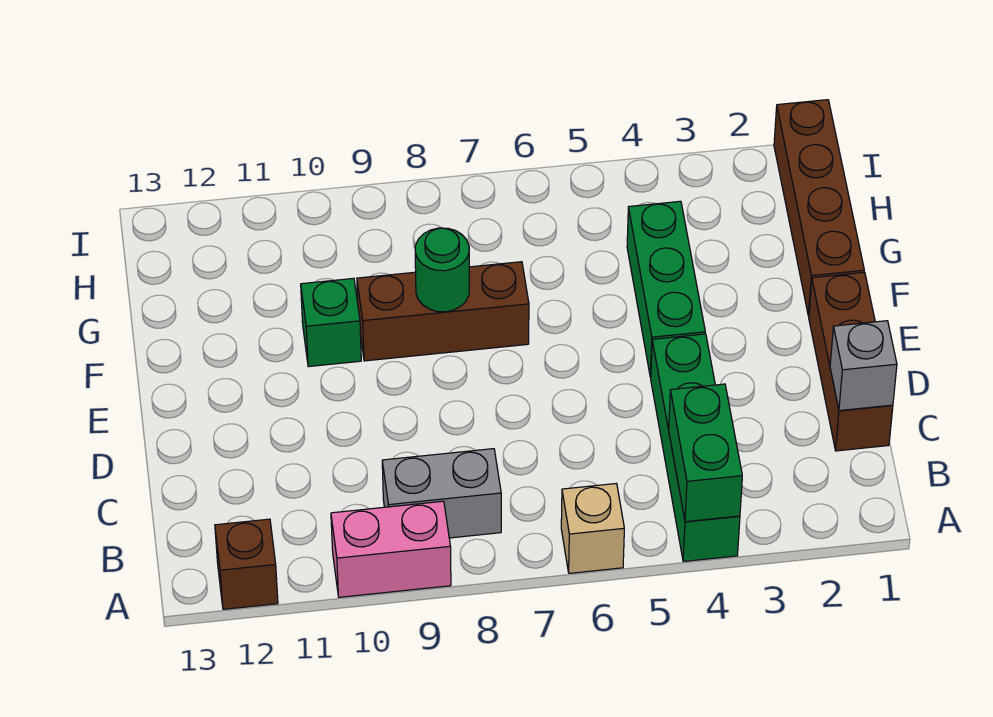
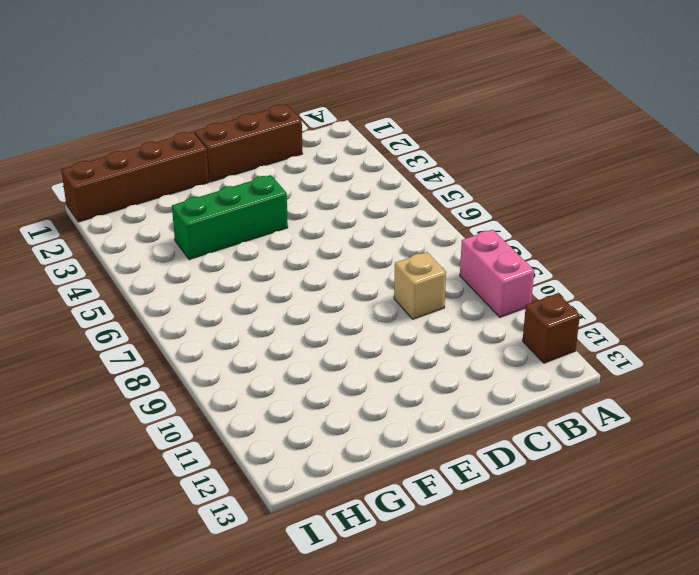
tan 1x1 brick [394,252,446,319] -> tan 1x1 brick moved to [561,484,624,573]
none -> green 1x4 brick [651,334,740,562]
none -> grey 1x2 brick [382,449,501,538]
none -> brown 1x3 brick [357,262,529,361]

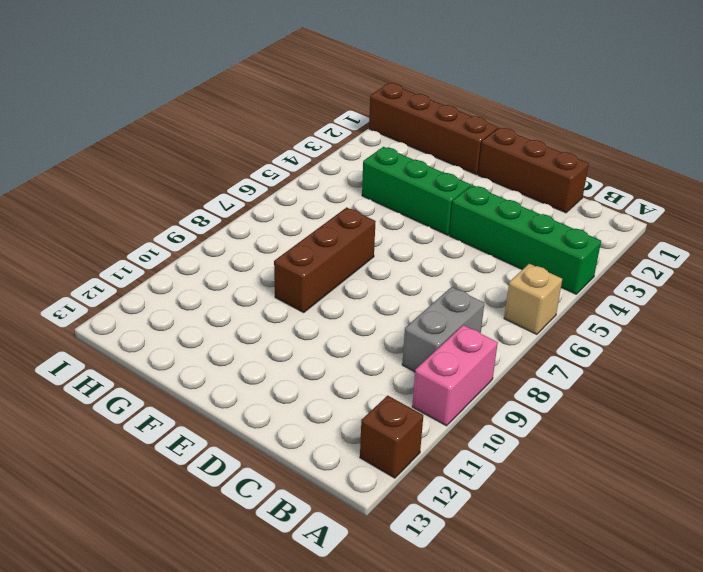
none -> green 1x1 brick [301,278,361,367]
none -> green 1x2 brick [669,384,742,522]
none -> grey 1x1 brick [830,321,897,411]

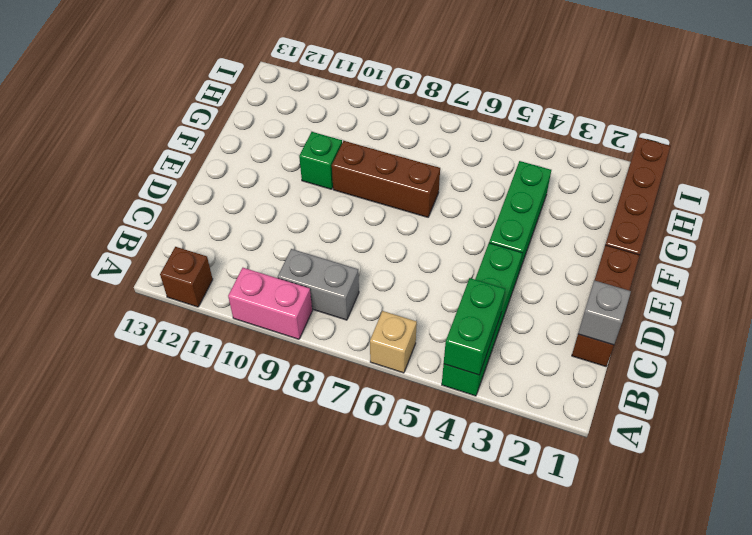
none -> green 1x1 round brick [415,228,469,312]

